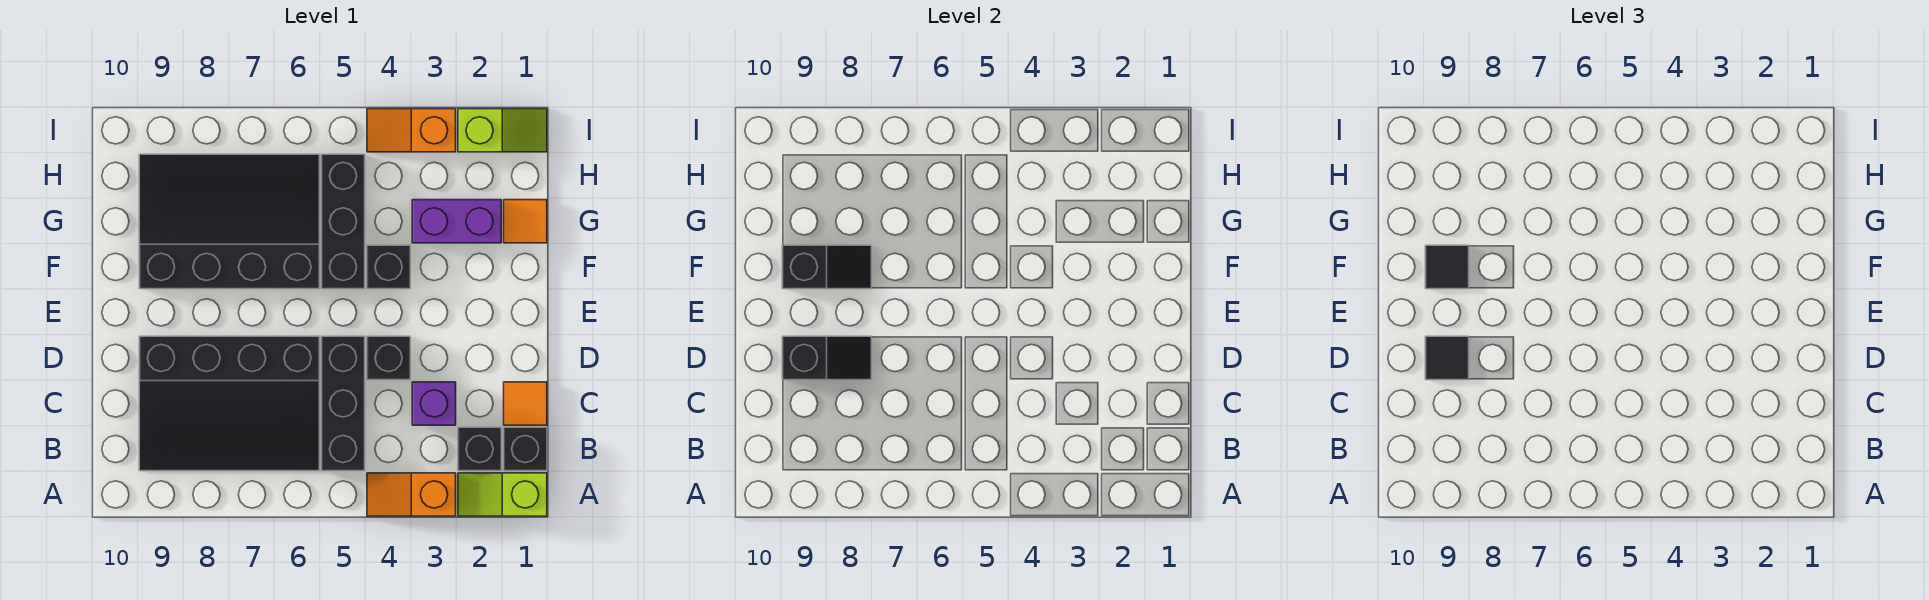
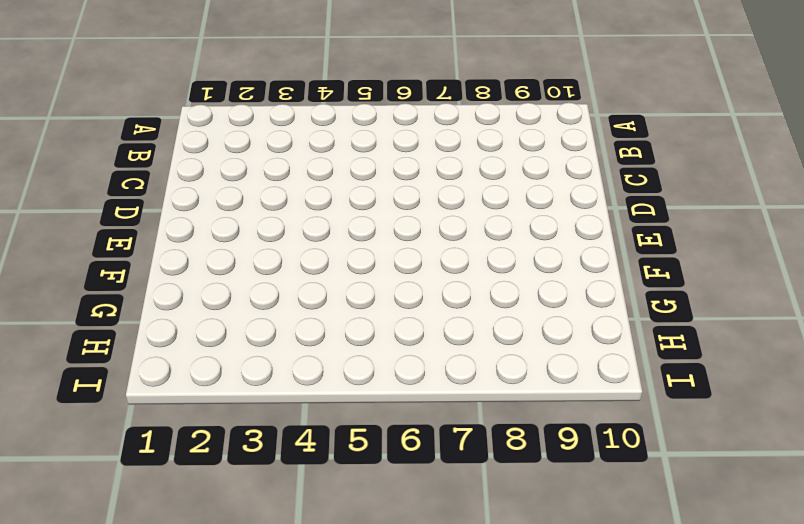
none -> lime 1x2 slope [458,473,547,516]
none -> orange 1x2 slope [367,473,456,516]
none -> black 1x1 brick [504,427,547,471]

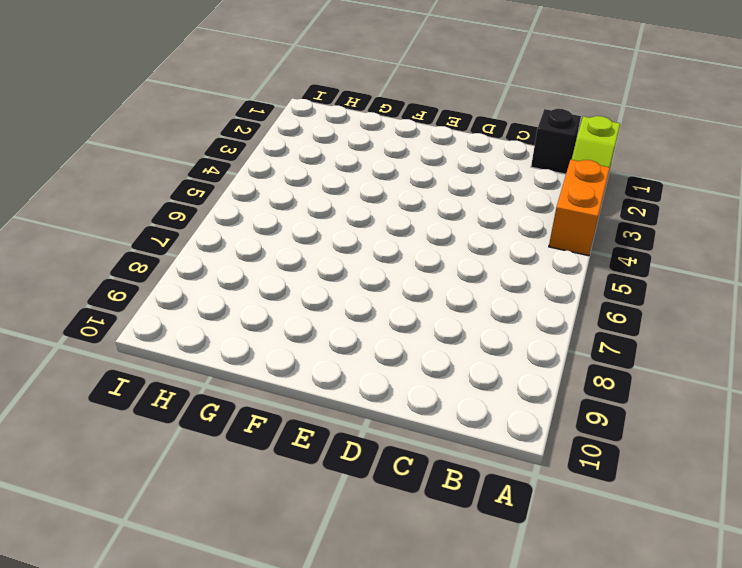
orange 1x2 brick [549,160,610,256] -> orange 1x2 slope [367,473,456,516]
none -> black 1x1 brick [458,427,501,471]
none -> black 1x3 brick [321,336,365,471]
none -> black 3x4 slope [139,336,319,471]

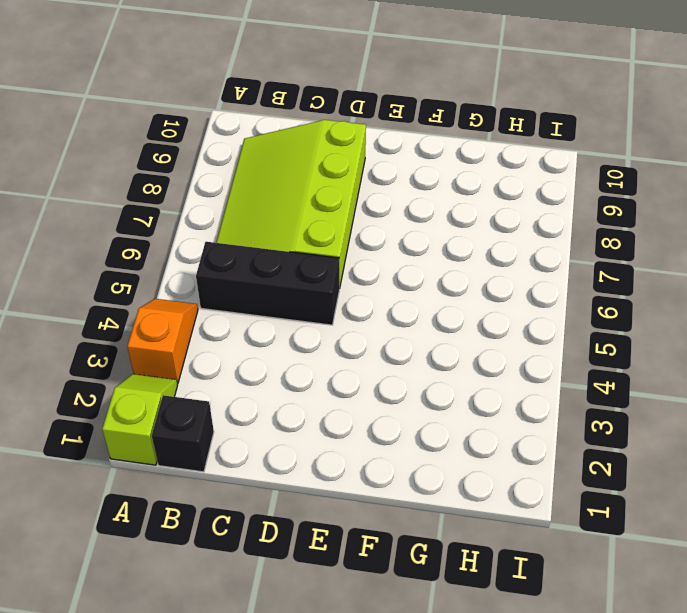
lime 3x4 slope [216,120,366,289] -> black 3x4 slope [139,336,319,471]
none -> black 1x1 brick [458,427,501,471]
none -> orange 1x1 tile [504,382,547,425]
none -> purple 1x1 brick [412,382,456,425]

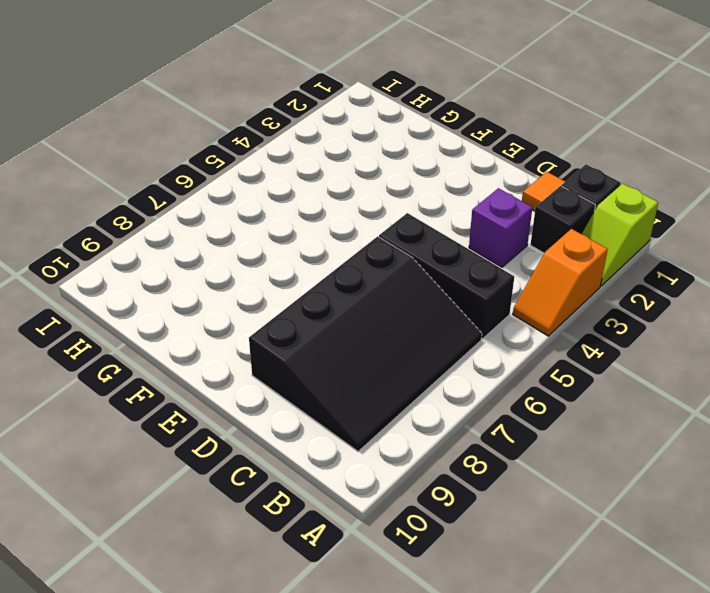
none -> black 1x1 brick [367,336,410,380]
none -> black 1x1 brick [367,245,410,289]
none -> black 1x3 brick [321,154,365,289]

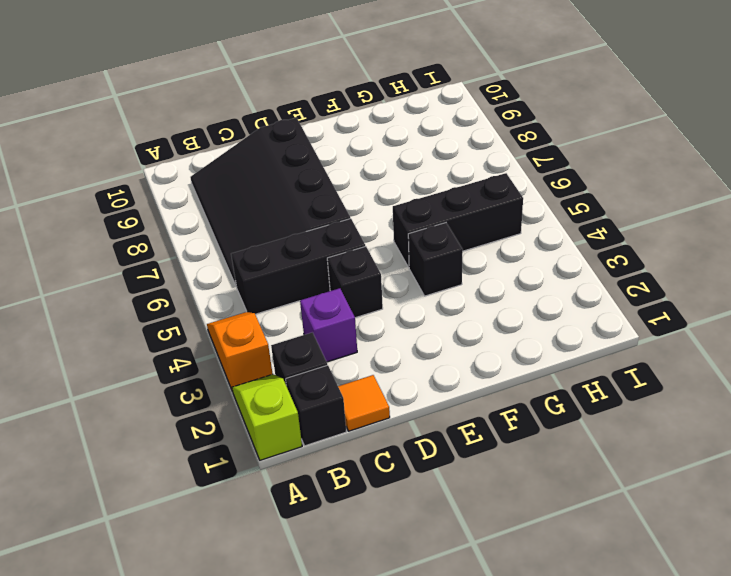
none -> black 3x4 slope [139,154,319,289]
none -> orange 1x1 tile [504,200,547,243]
none -> purple 1x2 brick [412,200,501,243]

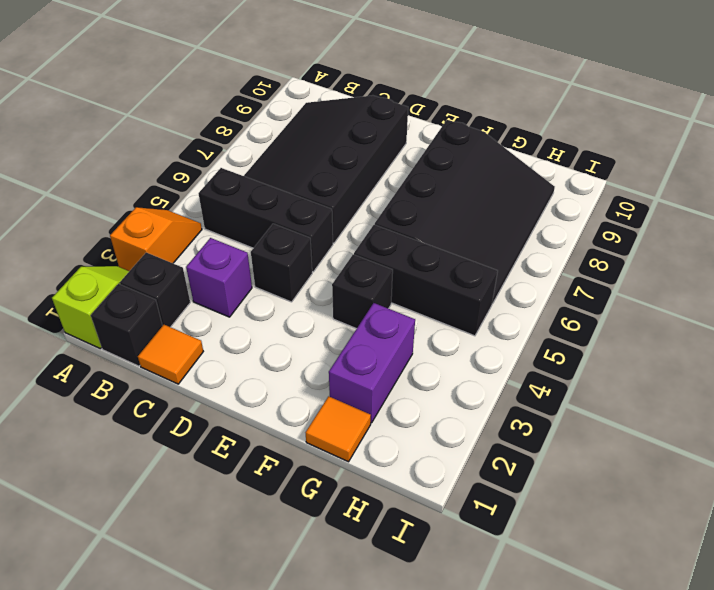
none -> lime 1x2 slope [458,109,547,152]
none -> orange 1x2 slope [367,109,456,152]
none -> black 1x2 slope [782,336,871,380]

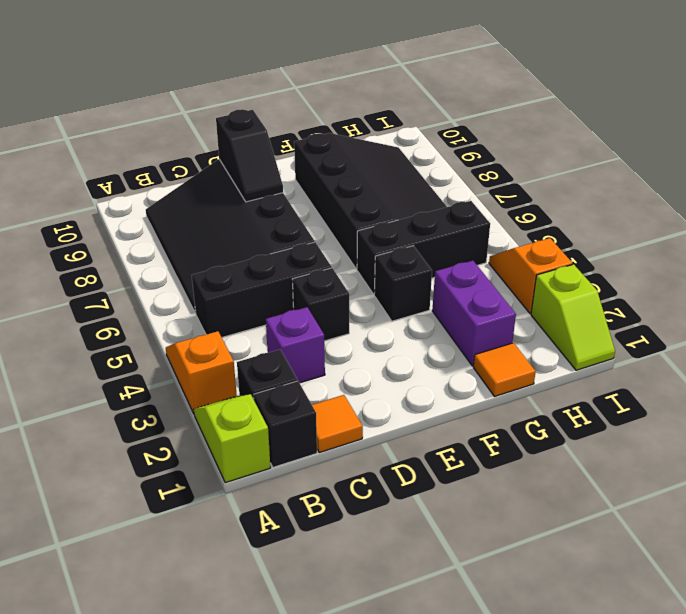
none -> black 1x2 slope [782,245,871,289]
none -> black 1x1 tile [1425,336,1469,380]
none -> black 1x1 tile [1425,245,1469,289]

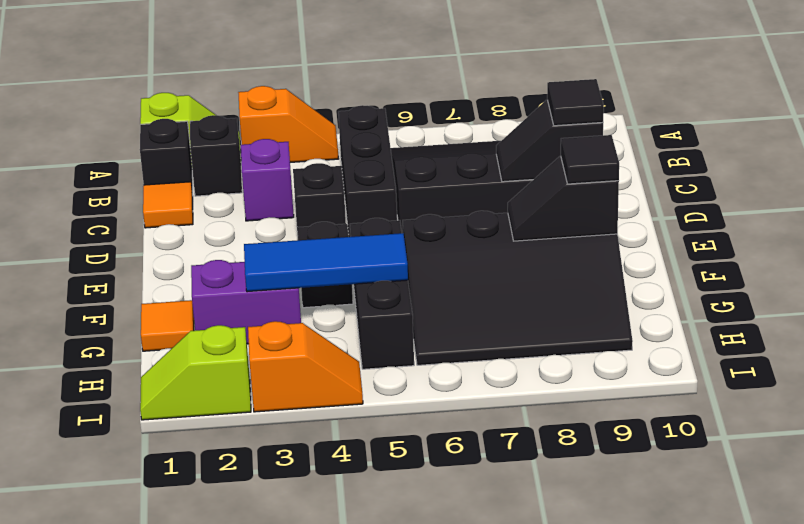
blue 1x3 tile [244,233,408,292] -> none

